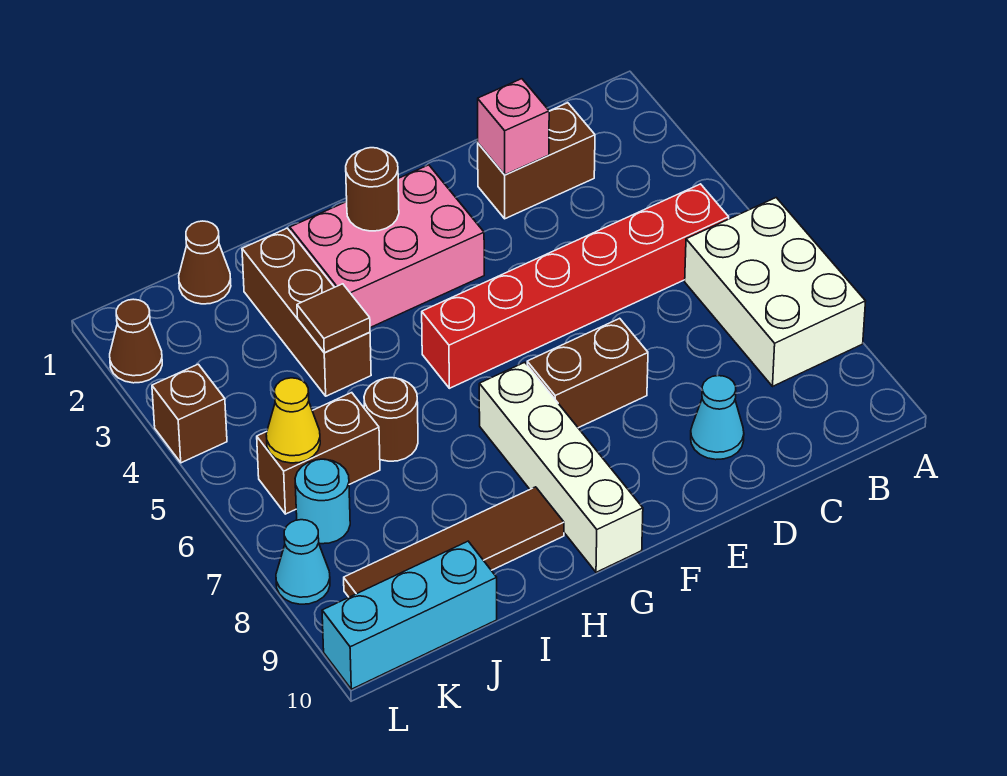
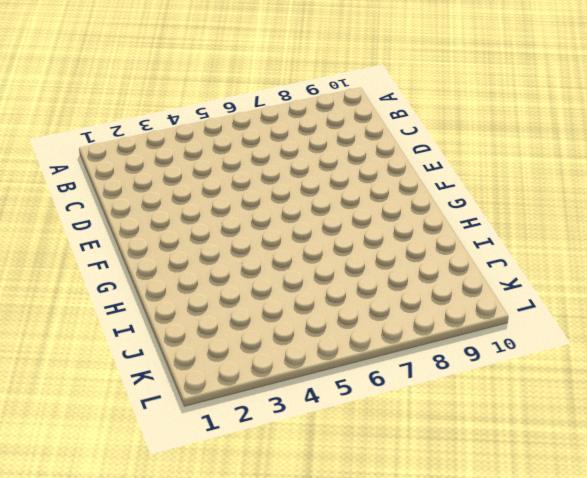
none -> white 2x3 brick [685,198,866,386]
none -> red 1x6 brick [422,184,729,388]
none -> brown 1x2 brick [478,103,595,219]

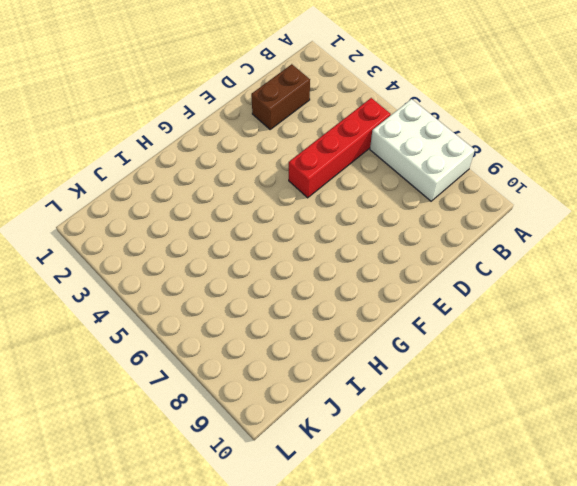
red 1x4 brick [289,98,391,198] -> red 1x6 brick [422,184,729,388]
none -> cyan 1x1 cone [691,375,744,460]
none -> brown 1x2 brick [527,318,648,428]
none -> pink 2x3 brick [290,165,484,328]

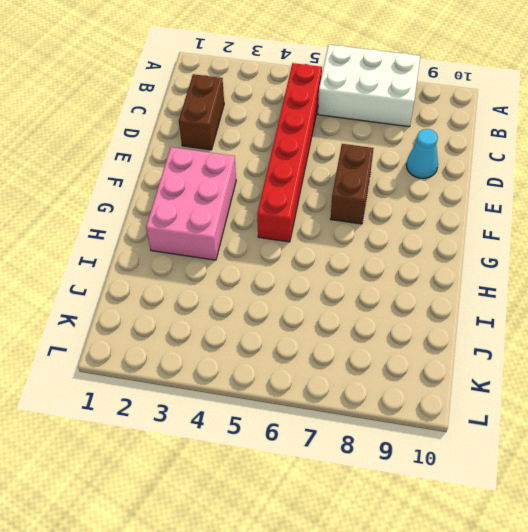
none -> white 1x4 brick [479,362,643,572]
none -> brown 1x4 tile [344,487,564,597]
none -> brown 1x3 brick [242,228,371,396]

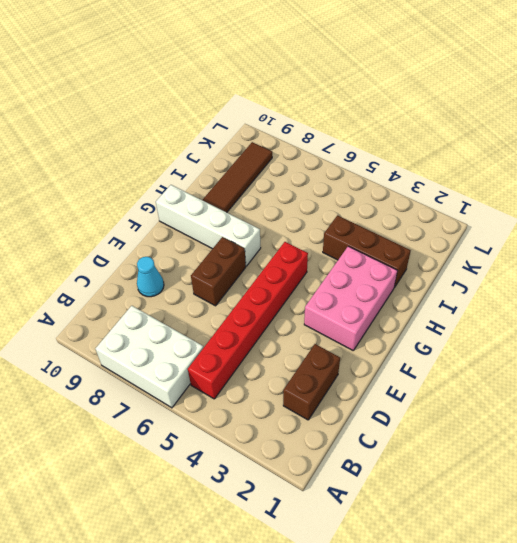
none -> brown 1x1 round brick [364,378,418,461]
none -> brown 1x1 cone [179,221,231,304]
none -> brown 1x2 brick [257,393,380,514]

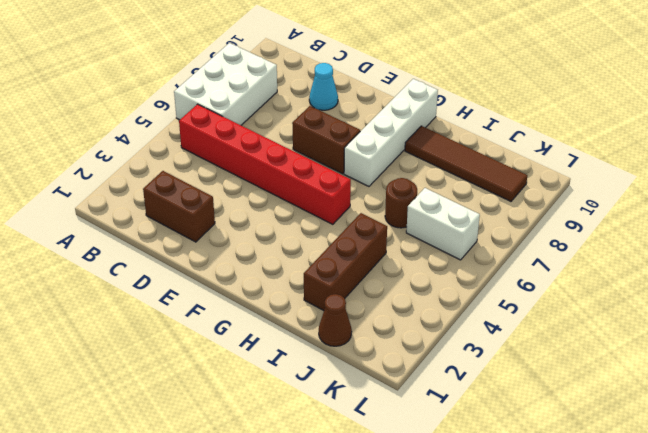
white 1x2 brick [406,188,480,260] -> brown 1x2 brick [257,393,380,514]
none -> pink 2x3 brick [290,165,484,328]
none -> cyan 1x3 brick [322,541,497,689]
none -> cyan 1x1 round brick [295,459,350,544]

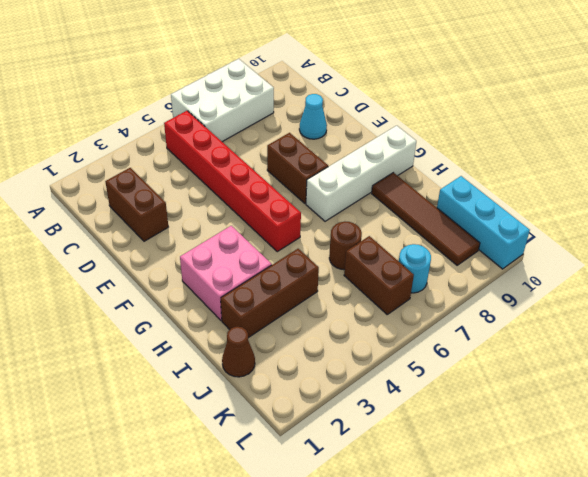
pink 2x2 brick [180,226,272,321] -> pink 2x3 brick [290,165,484,328]
none -> brown 1x1 cone [110,299,162,383]
none -> brown 1x1 brick [152,364,227,463]
none -> cyan 1x1 cone [276,520,330,604]

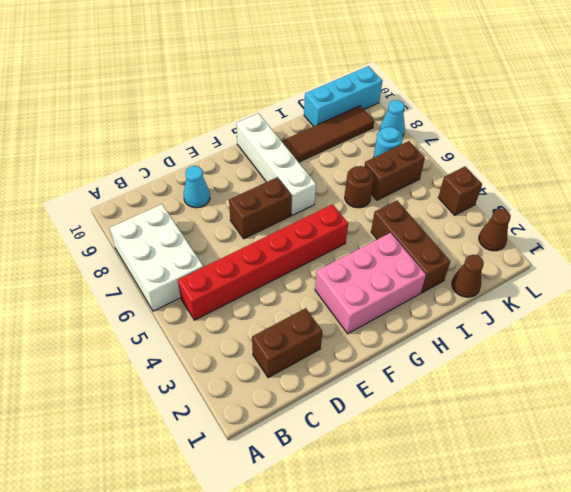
none -> pink 1x1 brick [478,79,549,175]
none -> brown 1x1 round brick [346,148,399,231]
none -> brown 1x1 tile [297,284,370,353]

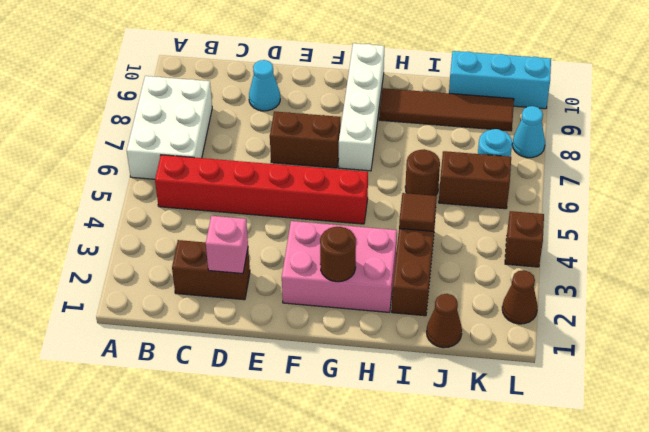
none -> yellow 1x1 cone [266,378,320,463]

